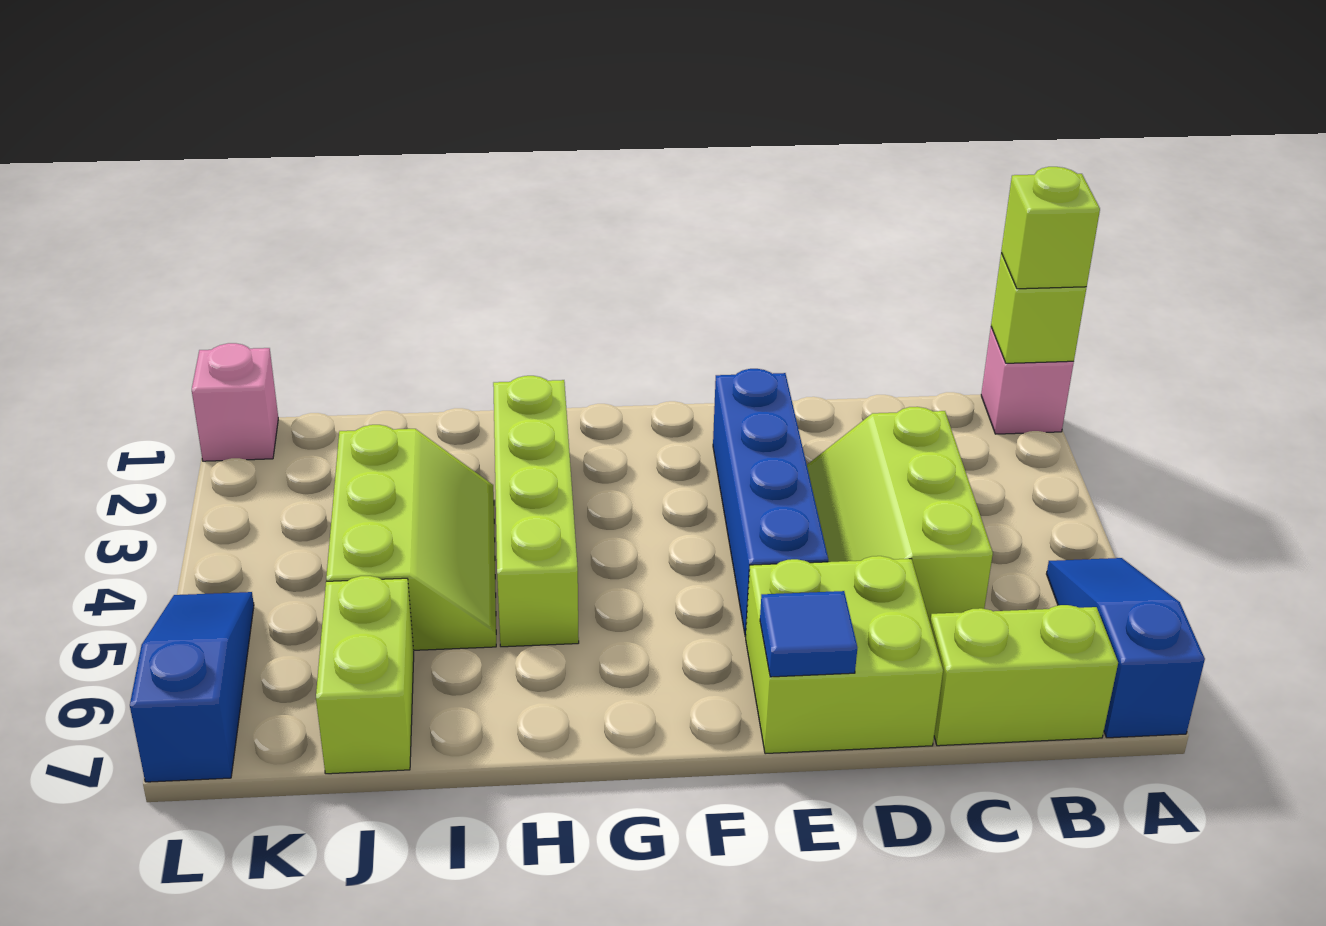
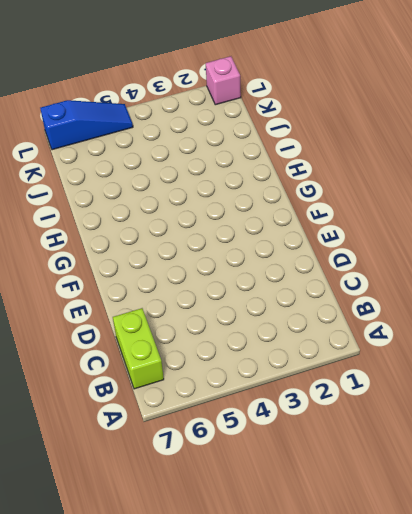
none -> pink 1x1 brick [981,327,1074,434]
none -> blue 1x3 slope [1047,558,1205,738]
none -> lime 2x3 slope [807,407,993,622]

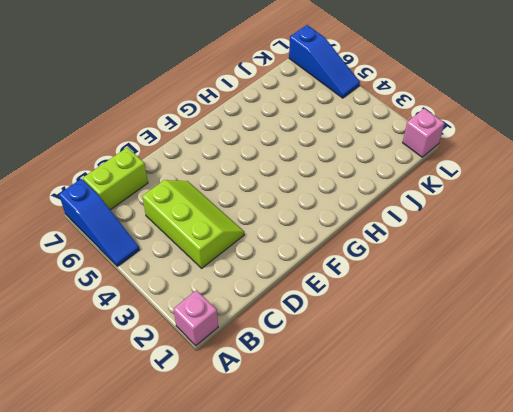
none -> lime 2x2 brick [746,556,943,754]
none -> blue 1x4 brick [713,369,828,637]
none -> lime 1x4 brick [493,376,579,647]

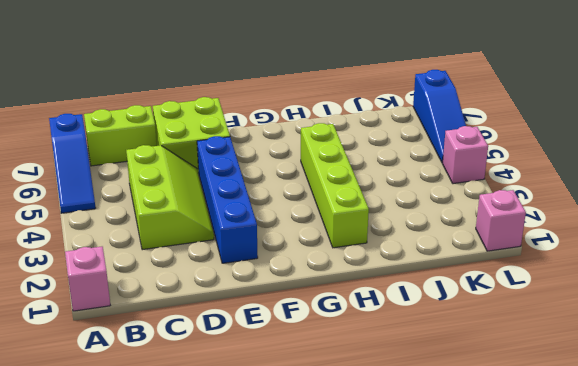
pink 1x1 brick [442,126,488,184] -> none
none -> lime 2x3 slope [326,425,496,650]
none -> lime 1x2 brick [316,576,414,774]
none -> lime 1x1 brick [991,253,1086,363]

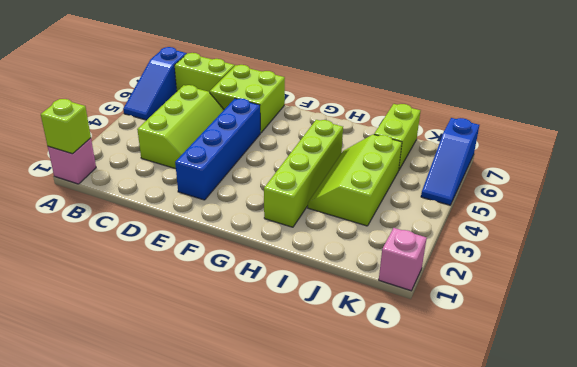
none -> blue 1x1 tile [760,591,857,677]
none -> lime 1x1 brick [1001,167,1100,289]

